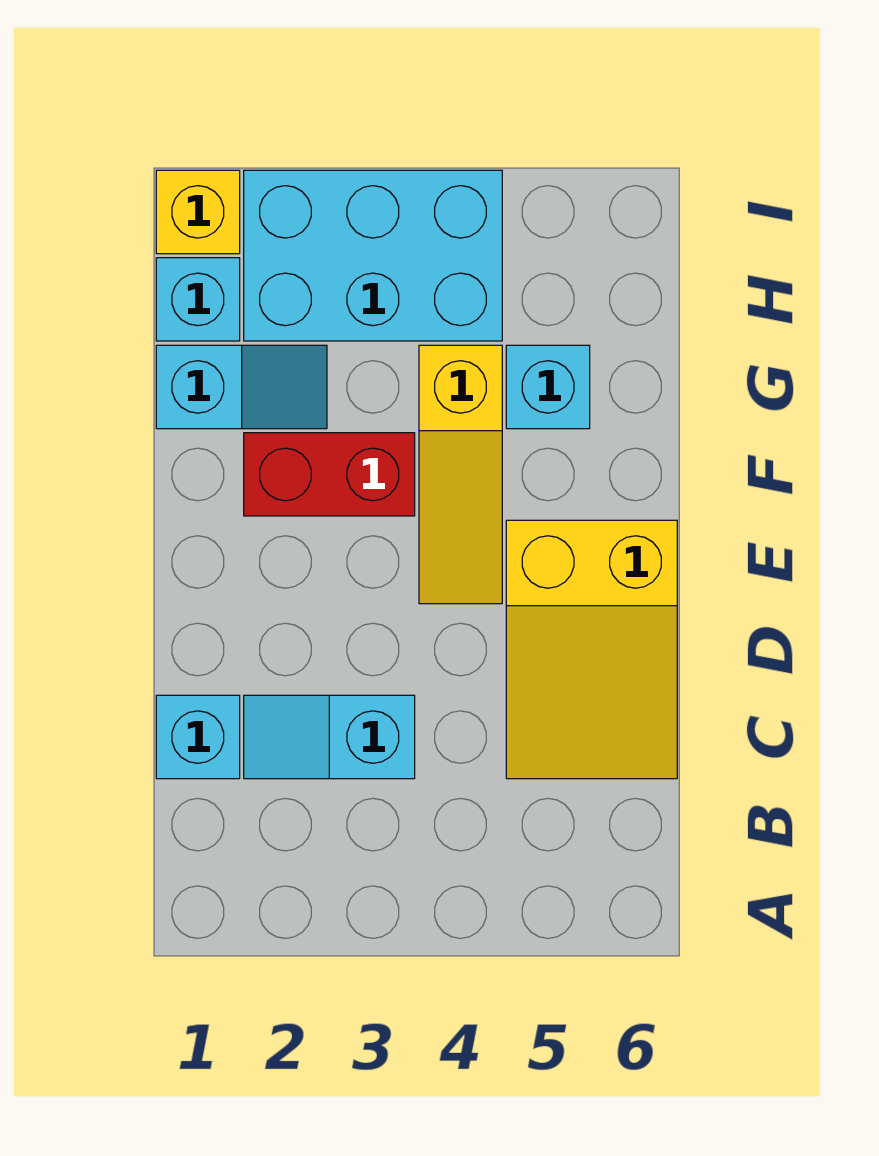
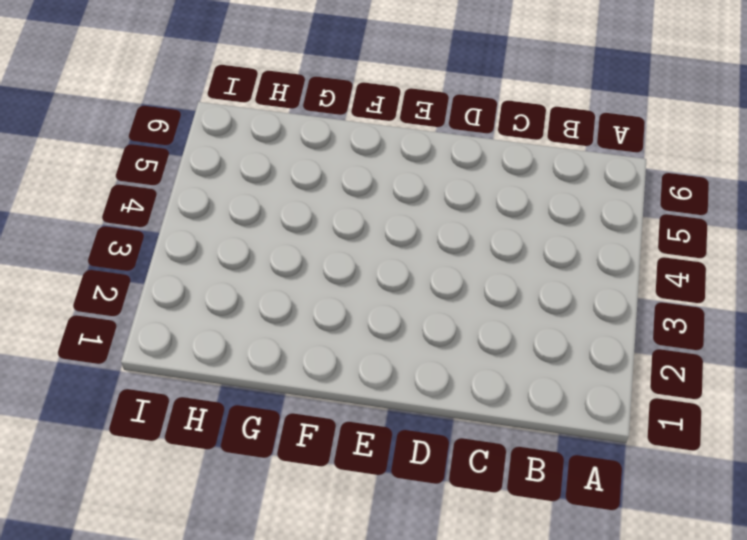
none -> cyan 1x1 brick [156,695,240,779]
none -> cyan 1x2 slope [244,695,415,779]

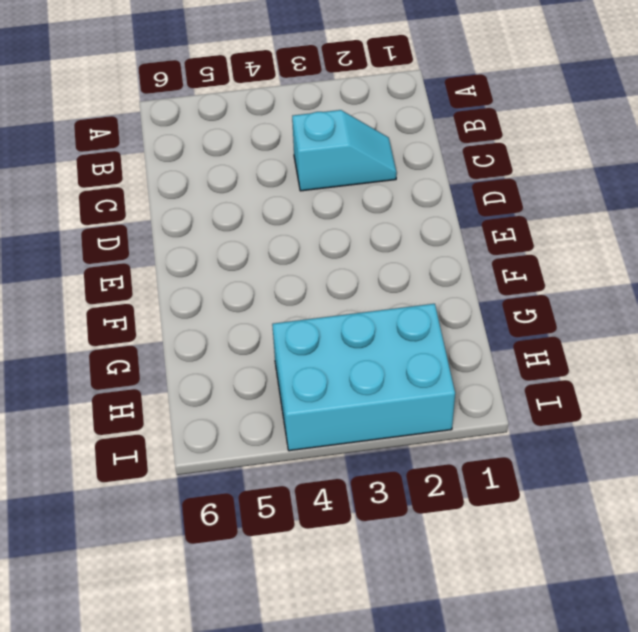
none -> cyan 1x1 brick [156,695,240,779]
none -> yellow 2x3 slope [506,520,677,779]

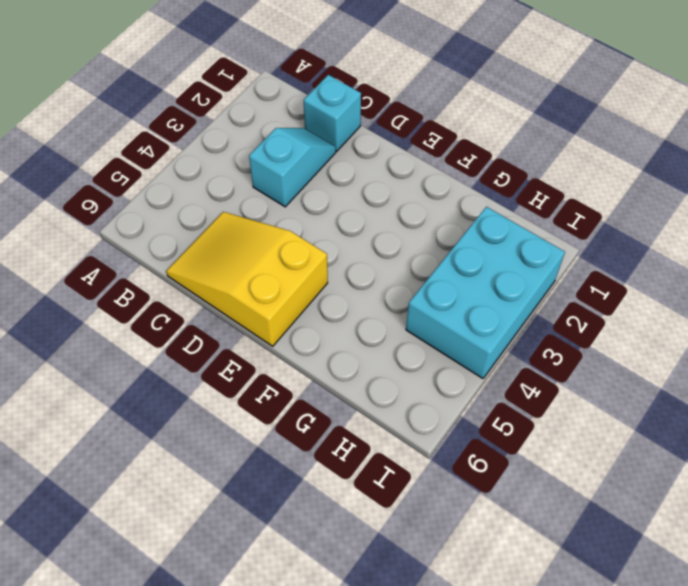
none -> yellow 1x3 slope [419,345,502,604]
none -> red 1x2 brick [244,433,415,516]

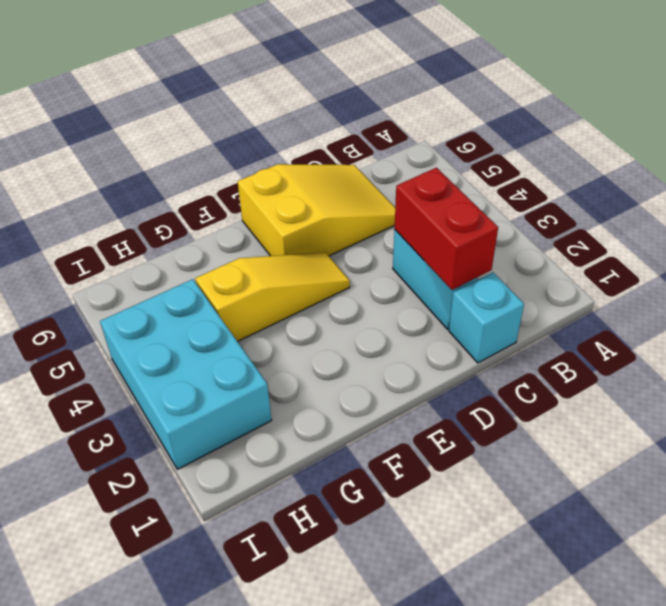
red 1x2 brick [395,168,498,290] -> red 1x2 brick moved to [244,433,415,516]
none -> cyan 1x2 slope [156,345,327,429]
none -> cyan 1x1 brick [506,345,590,429]

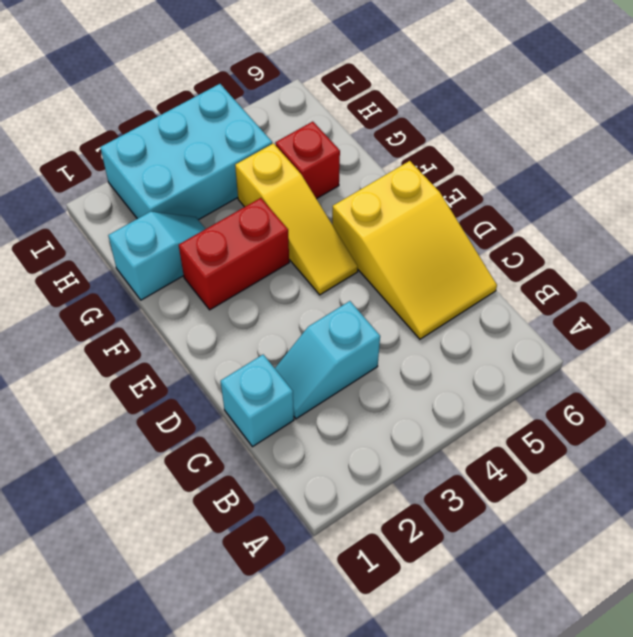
red 1x1 brick [275,122,340,199] -> cyan 1x1 brick [506,345,590,429]
none -> cyan 1x1 brick [156,258,240,341]
none -> yellow 1x1 brick [156,170,240,254]

